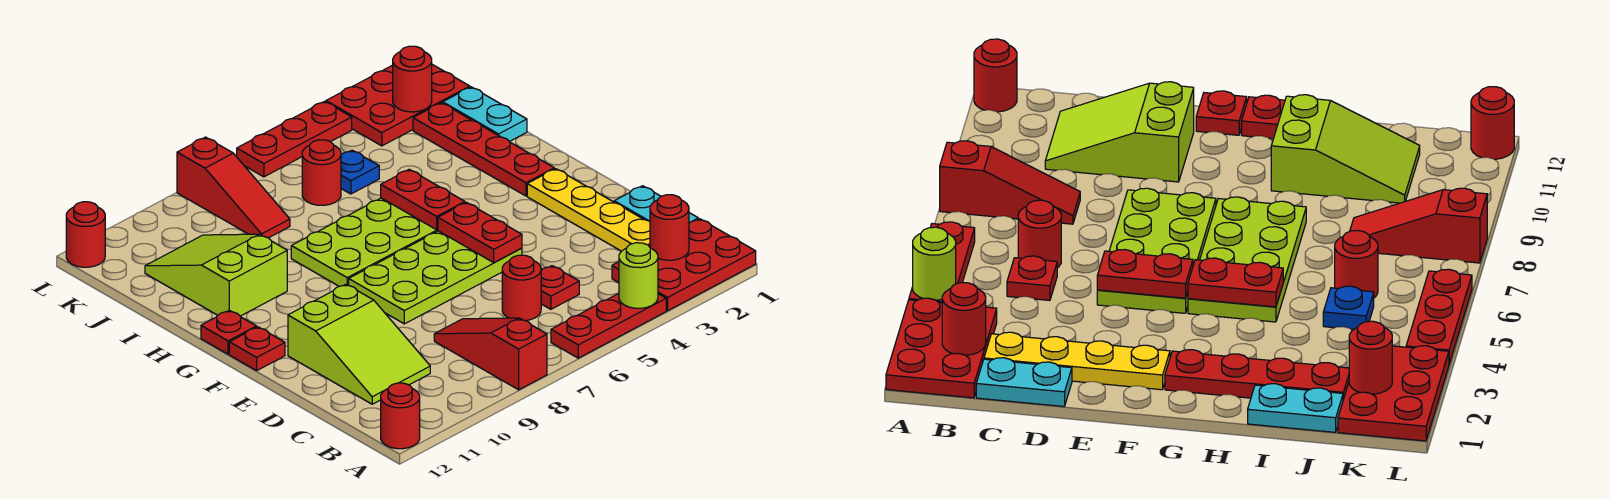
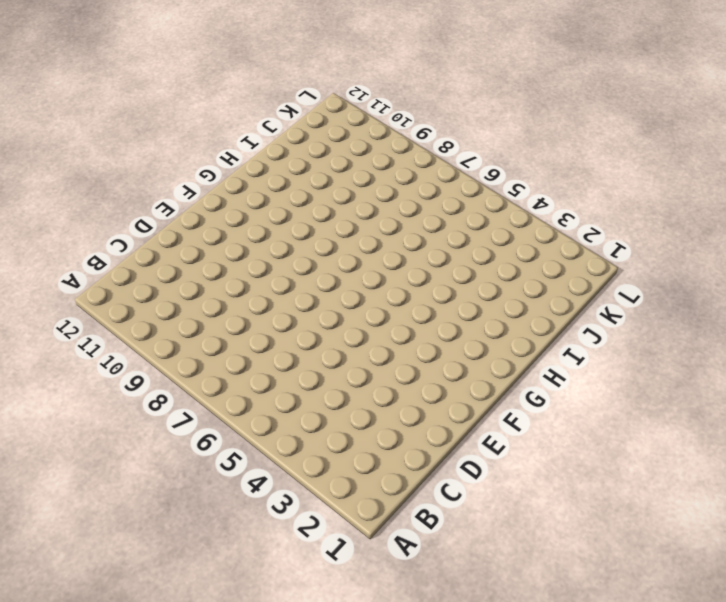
none -> red 2x3 plate [612,219,756,311]
none -> red 1x3 plate [551,294,666,358]
none -> red 1x3 slope [434,318,547,390]

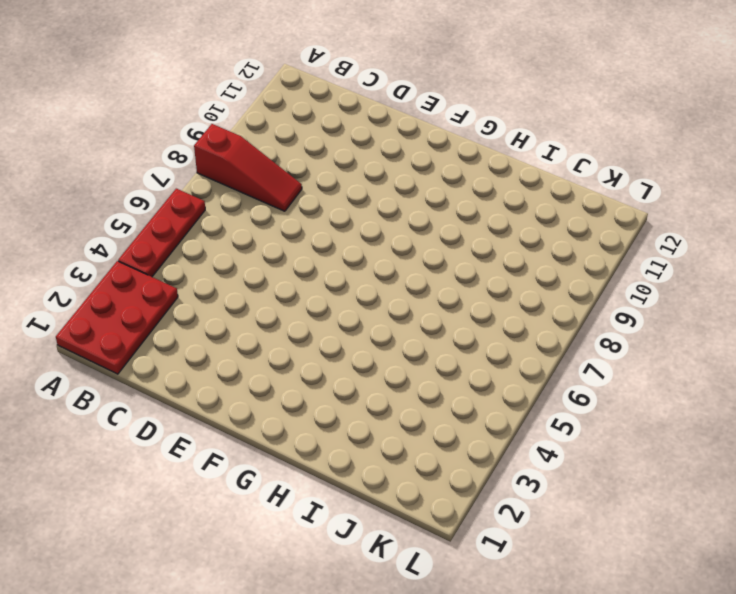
none -> red 1x1 round brick [381,383,420,449]
none -> cyan 1x2 plate [614,186,698,223]
none -> yellow 1x4 plate [527,169,650,251]

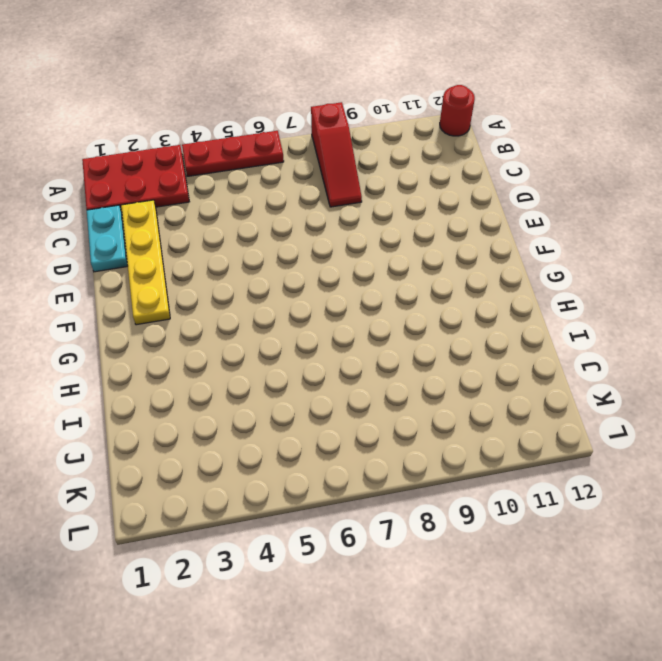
none -> red 1x1 plate [541,266,579,309]
none -> red 1x1 round brick [502,255,541,321]
none -> lime 2x3 slope [288,284,430,404]

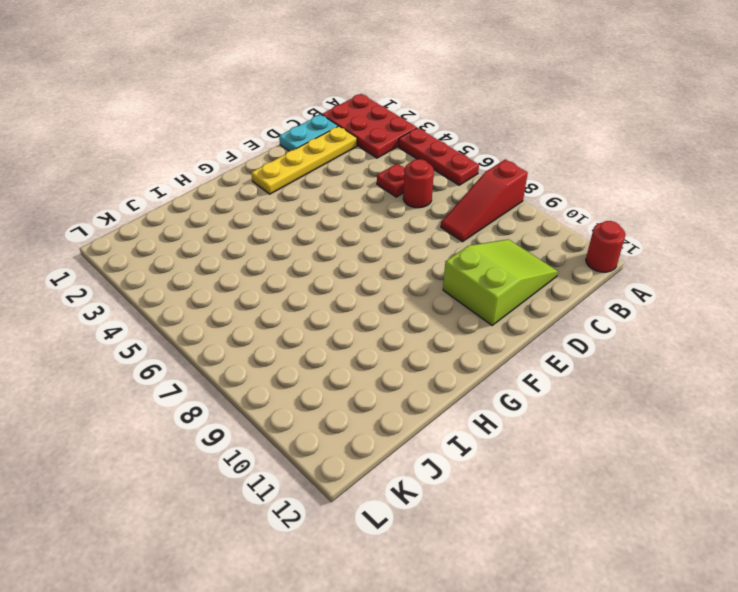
none -> lime 2x4 plate [349,231,522,324]
none -> red 1x1 plate [229,327,285,371]
none -> red 1x4 plate [413,103,554,196]

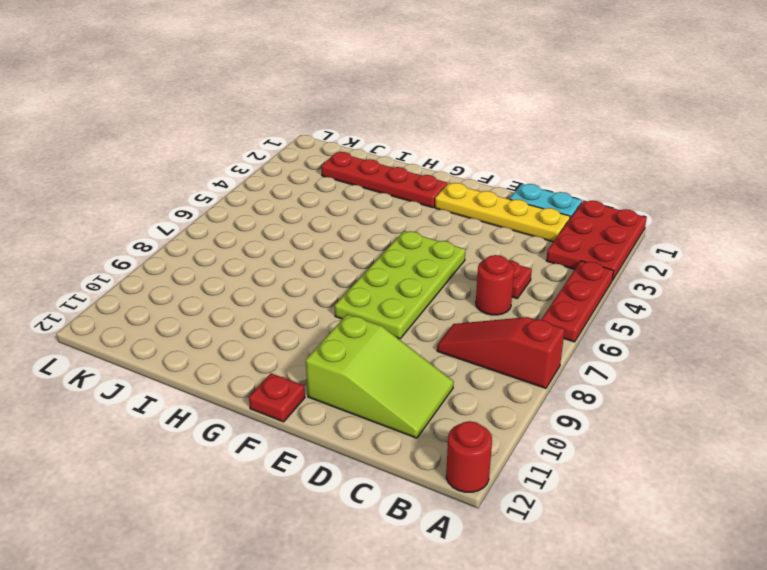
none -> lime 2x4 plate [291,198,438,286]
none -> red 1x1 plate [201,310,256,354]
none -> lime 2x3 slope [145,234,287,316]

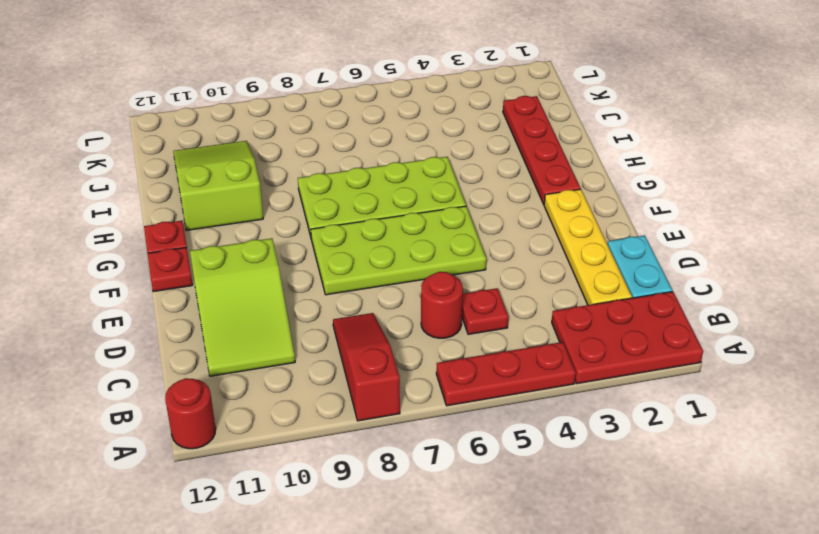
none -> cyan 1x2 plate [443,87,527,142]
none -> blue 1x1 plate [341,150,379,194]
none -> red 1x1 round brick [302,140,341,205]

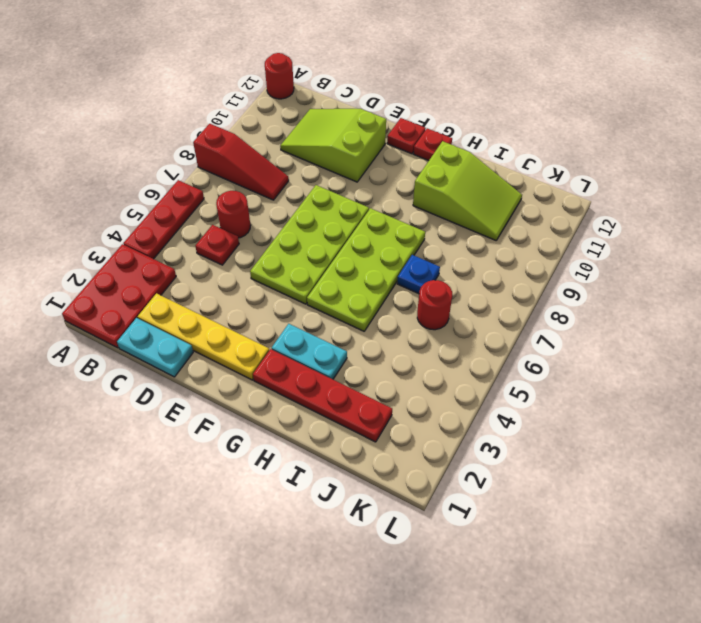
cyan 1x2 plate [272,324,347,379] -> cyan 1x2 plate moved to [443,87,527,142]
blue 1x1 plate [397,255,440,294] -> blue 1x1 plate moved to [341,150,379,194]
none -> red 1x3 slope [177,137,290,238]
none -> red 2x3 plate [326,65,470,146]
none -> red 1x3 plate [237,101,352,177]

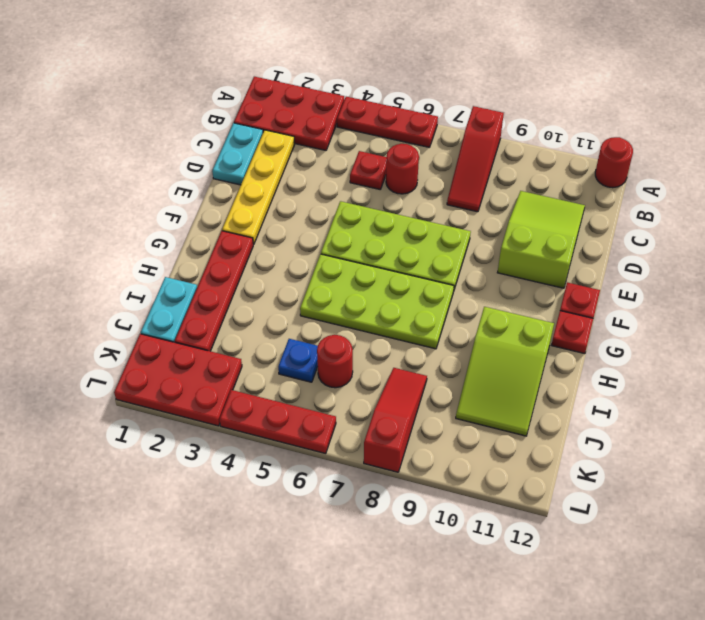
none -> red 1x1 round brick [66,202,105,267]
none -> lime 1x1 round brick [619,243,658,308]
none -> red 1x1 round brick [650,195,689,260]

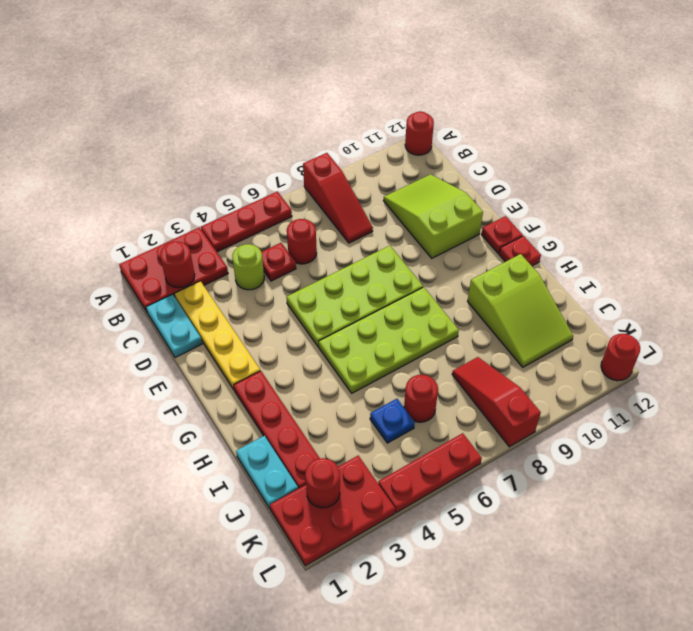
lime 1x1 round brick [232,244,264,290] -> lime 1x1 round brick moved to [619,243,658,308]
none -> red 1x2 plate [438,202,522,263]
none -> red 1x2 plate [381,169,465,230]

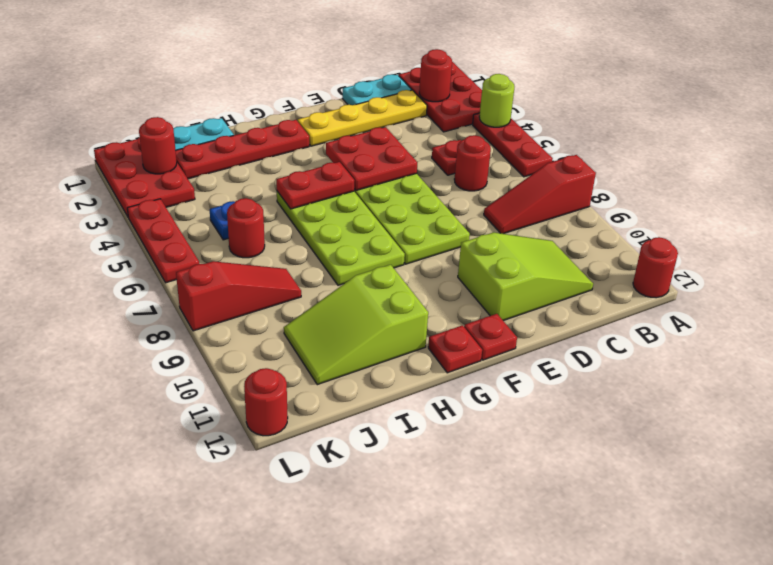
red 2x2 plate [326,127,417,190] -> red 1x2 plate [438,202,522,263]

